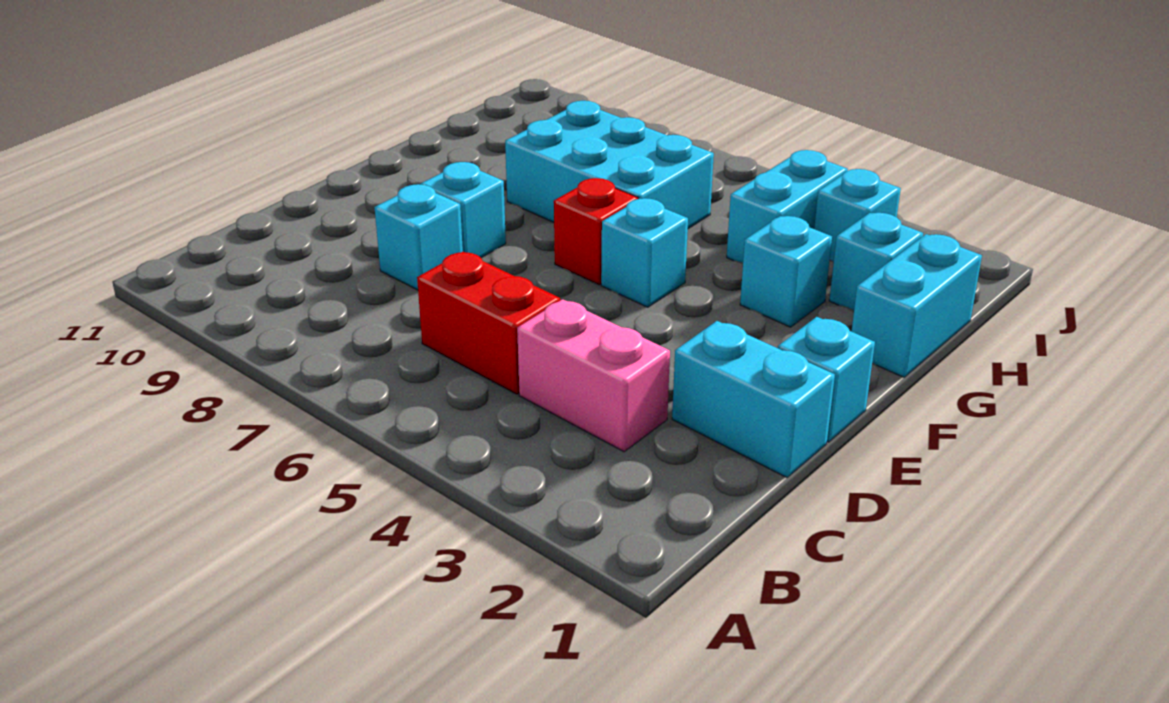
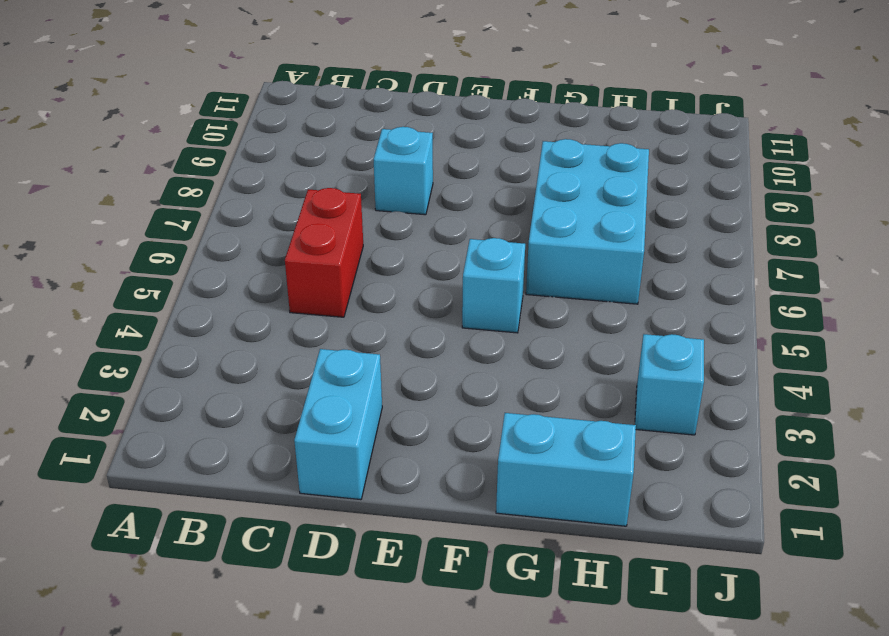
none -> pink 1x2 brick [517,299,670,452]
none -> cyan 1x1 brick [778,317,875,442]
none -> cyan 1x1 brick [420,162,506,258]

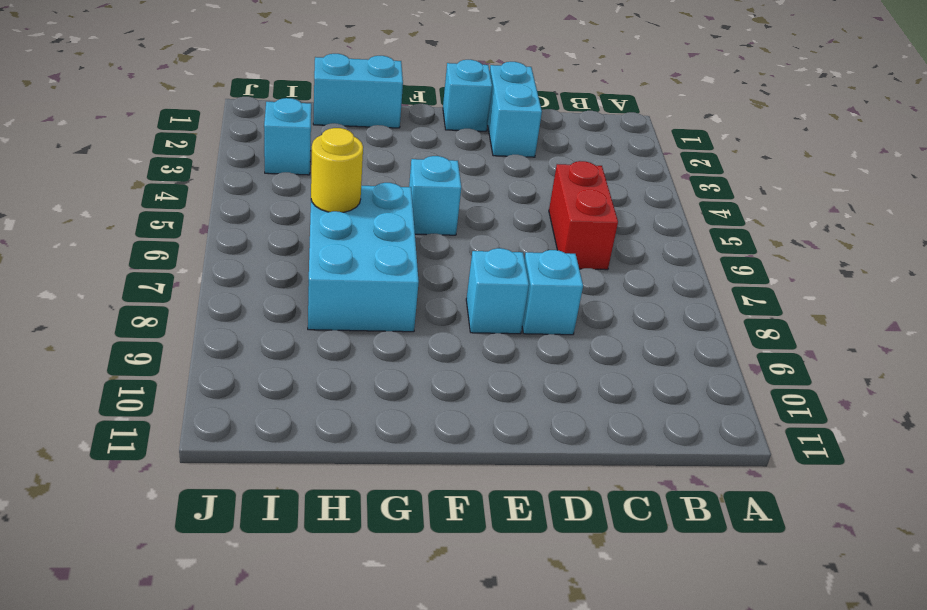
yellow 1x1 round brick [311,128,363,212] -> none
none -> pink 1x2 brick [517,299,670,452]
none -> red 1x1 brick [554,178,638,285]
none -> cyan 1x1 brick [740,216,832,327]

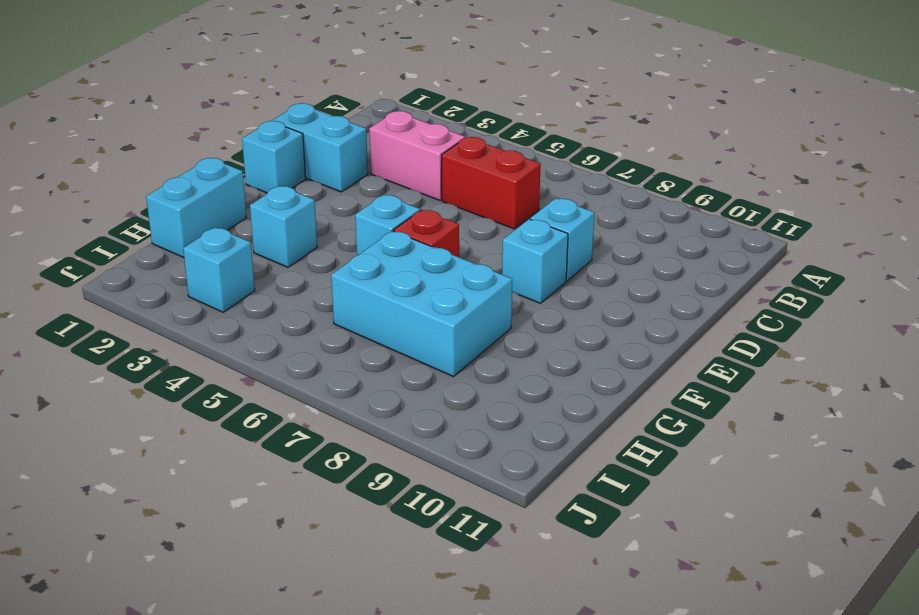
none -> cyan 1x1 brick [829,213,923,310]
none -> cyan 1x2 brick [727,150,848,263]

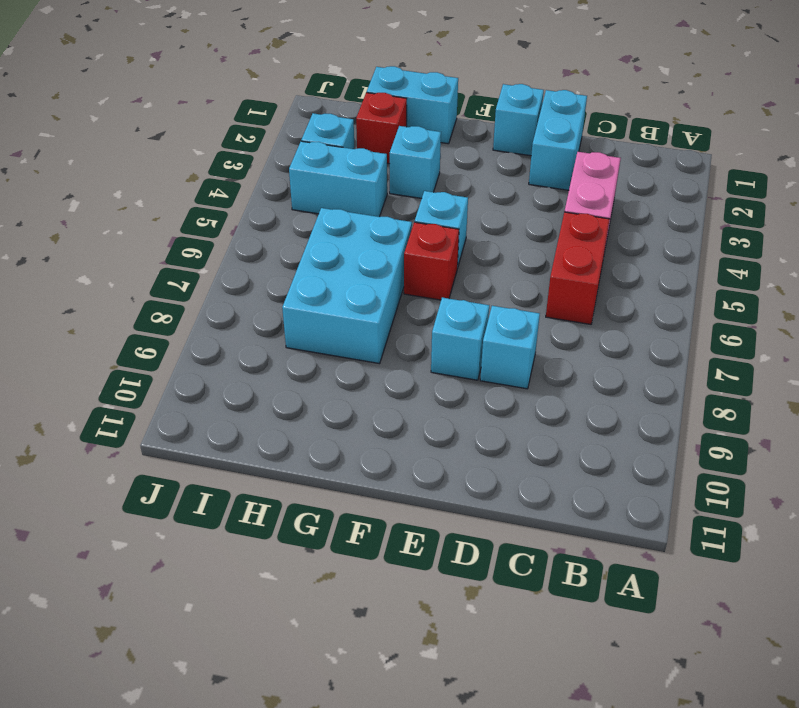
red 1x1 brick [356,93,407,164] -> cyan 1x1 brick [829,213,923,310]

